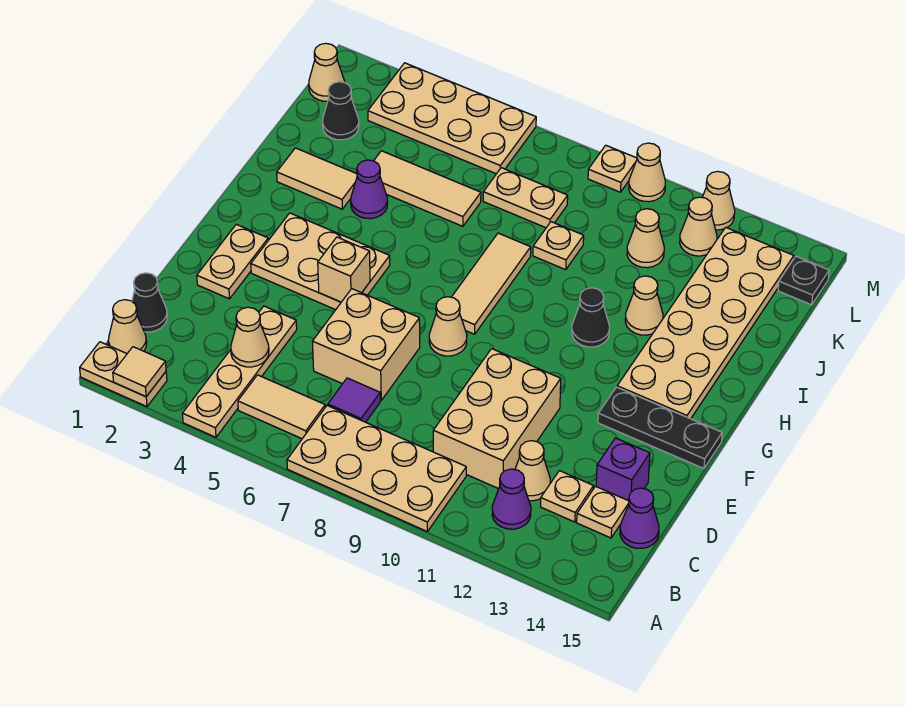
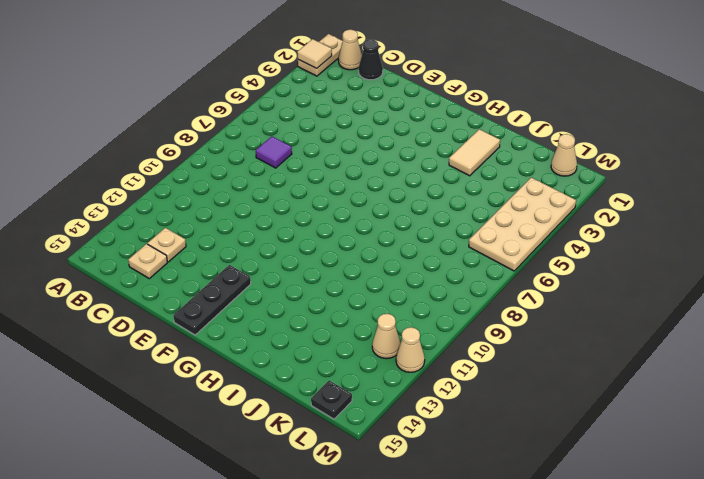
none -> tan 1x4 plate [182,306,297,437]
none -> tan 2x4 plate [287,406,466,532]
none -> tan 1x2 tile [238,375,325,439]
none -> purple 1x1 cone [492,469,531,529]

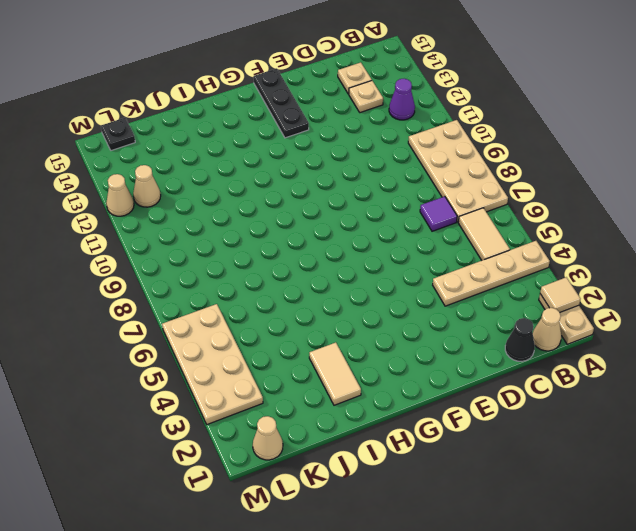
none -> tan 2x3 brick [433,349,561,489]
none -> tan 1x1 cone [515,441,550,501]
none -> purple 1x1 cone [620,488,659,548]
none -> tan 2x2 brick [312,289,420,400]

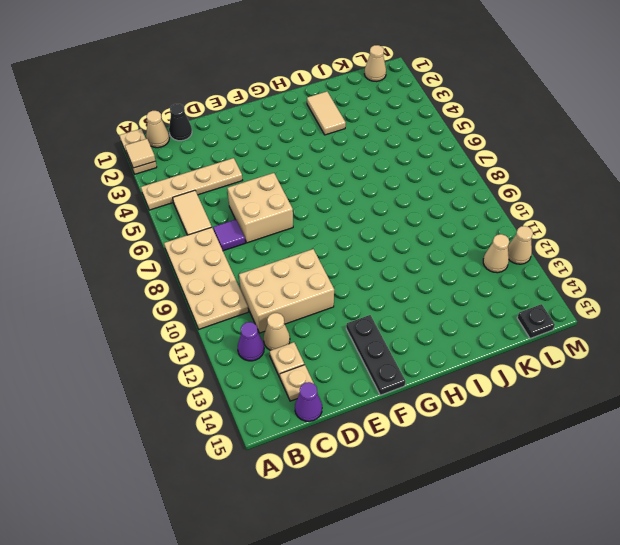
none -> purple 1x1 brick [596,438,650,501]
none -> tan 1x2 plate [197,224,268,299]
none -> tan 2x3 plate [251,213,390,310]
none -> tan 1x1 cone [429,297,467,356]

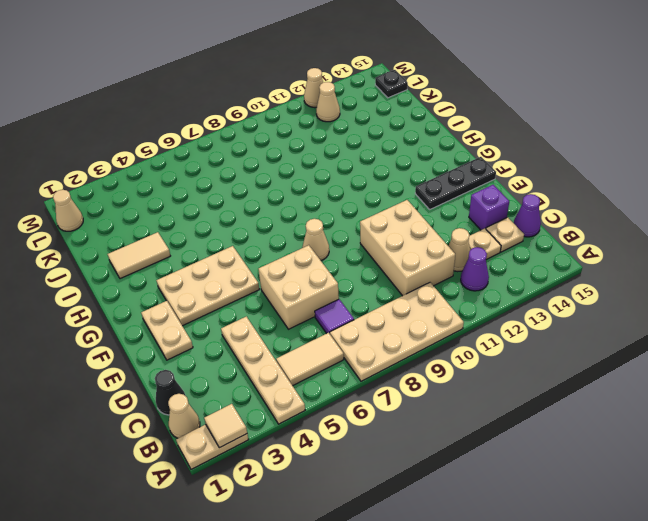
none -> tan 1x3 tile [452,233,531,334]
none -> tan 2x6 plate [617,227,794,419]
none -> black 1x1 cone [572,288,609,347]
none -> purple 1x1 cone [351,160,388,219]

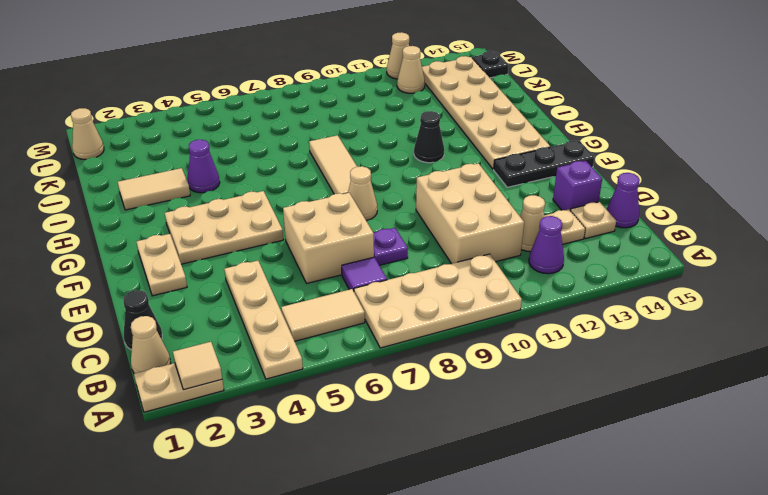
purple 1x1 plate [374,228,408,265] -> none
none -> tan 1x1 cone [625,276,663,335]
none -> tan 1x3 tile [374,151,481,226]
none -> tan 1x1 plate [533,222,584,270]
none -> black 1x1 cone [323,82,359,140]

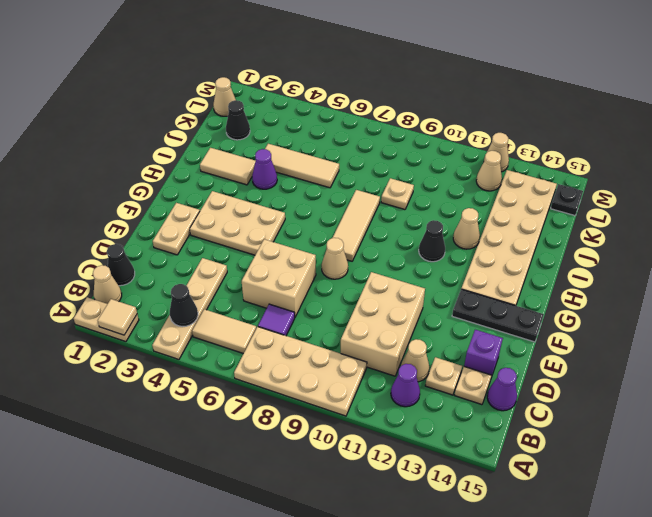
black 1x1 cone [170,284,198,327] -> none
none -> tan 1x2 plate [483,168,568,228]
none -> tan 1x1 cone [627,209,664,268]
none -> tan 2x4 plate [368,63,536,174]
none -> tan 1x1 plate [588,145,637,192]

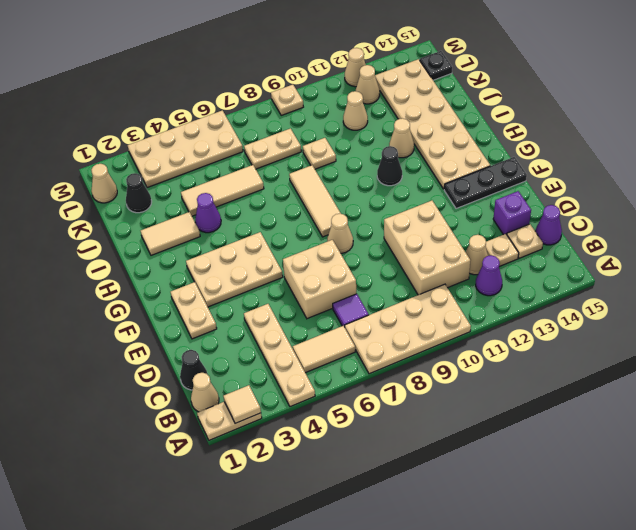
none -> tan 1x1 cone [629,143,665,202]
none -> tan 1x1 cone [231,307,269,367]
none -> tan 1x1 brick [318,237,370,302]

